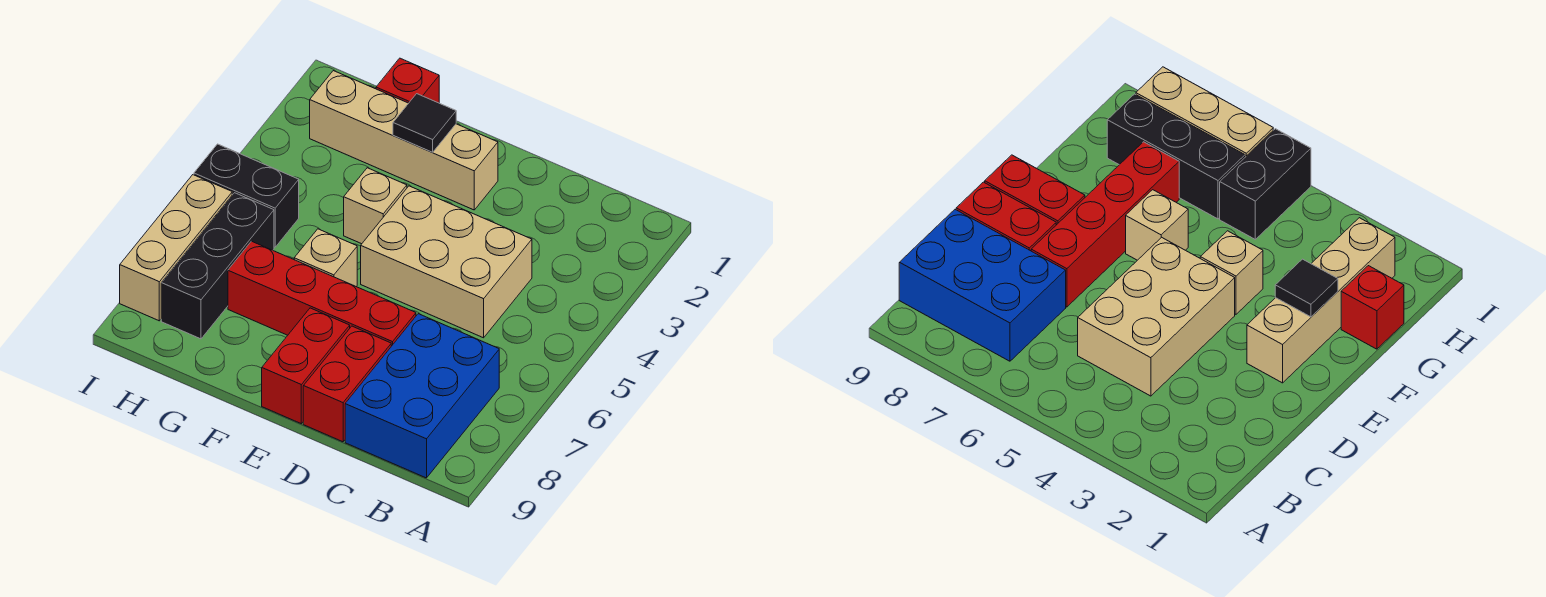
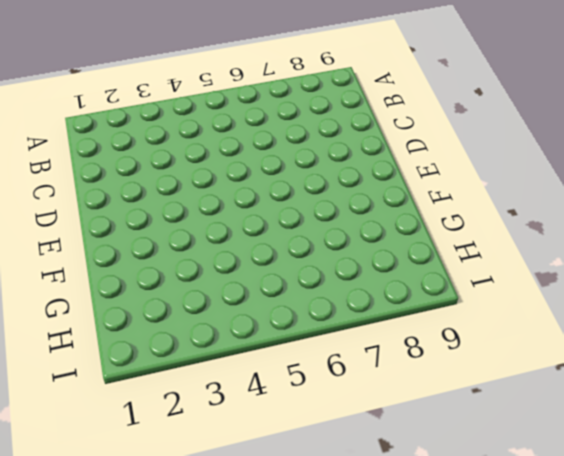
none -> blue 2x3 brick [345,314,499,478]
none -> tan 2x3 brick [361,186,532,338]
none -> red 1x4 brick [228,241,416,346]

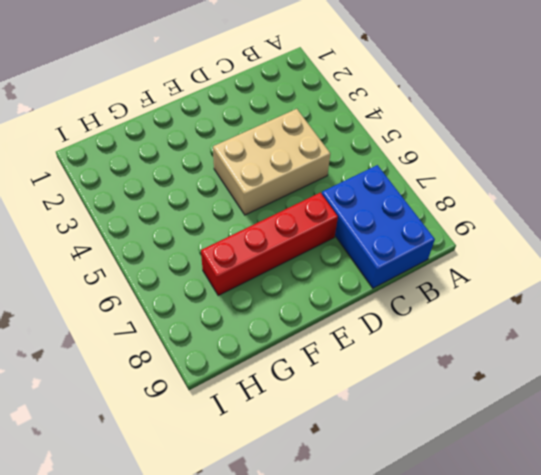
none -> red 1x2 brick [303,326,391,442]
none -> tan 1x4 brick [310,71,498,210]
none -> red 1x2 brick [262,308,350,424]

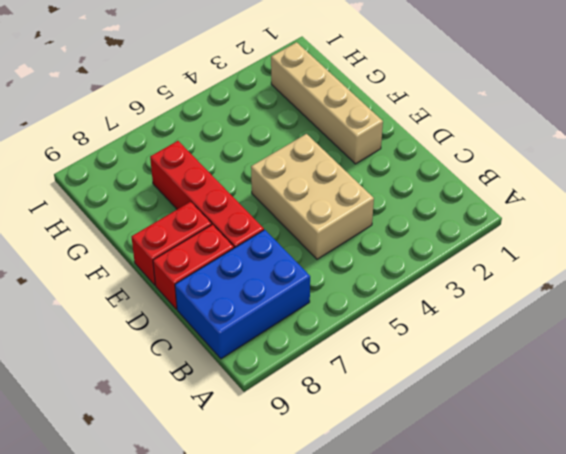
none -> tan 1x1 brick [344,168,407,244]
none -> tan 1x1 brick [294,229,357,286]
none -> red 1x1 brick [376,58,439,103]

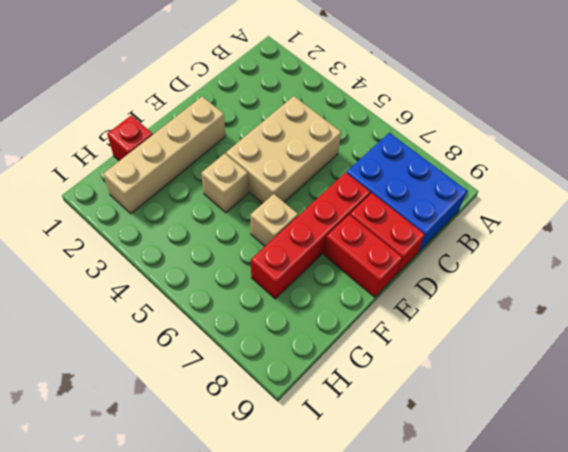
none -> black 1x2 brick [194,144,299,247]
none -> black 1x3 brick [161,193,274,339]
none -> tan 1x3 brick [120,175,232,321]

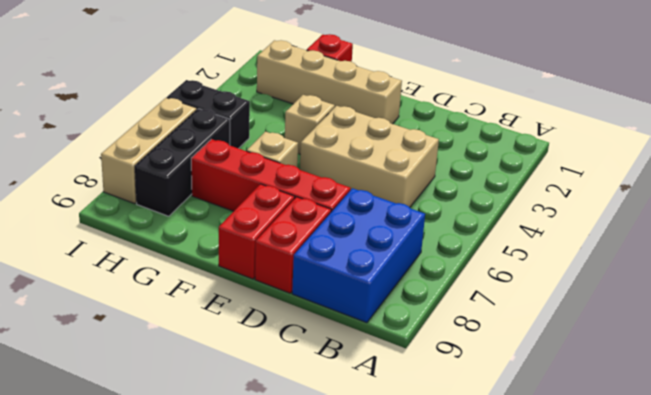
none -> black 1x1 tile [393,94,456,152]

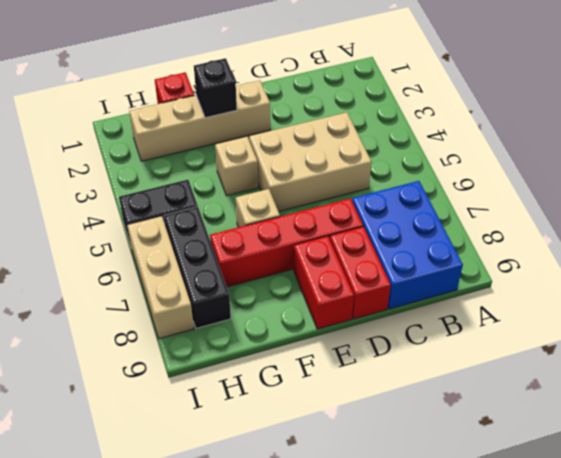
black 1x1 brick [194,58,237,118] -> black 1x1 tile [393,94,456,152]

